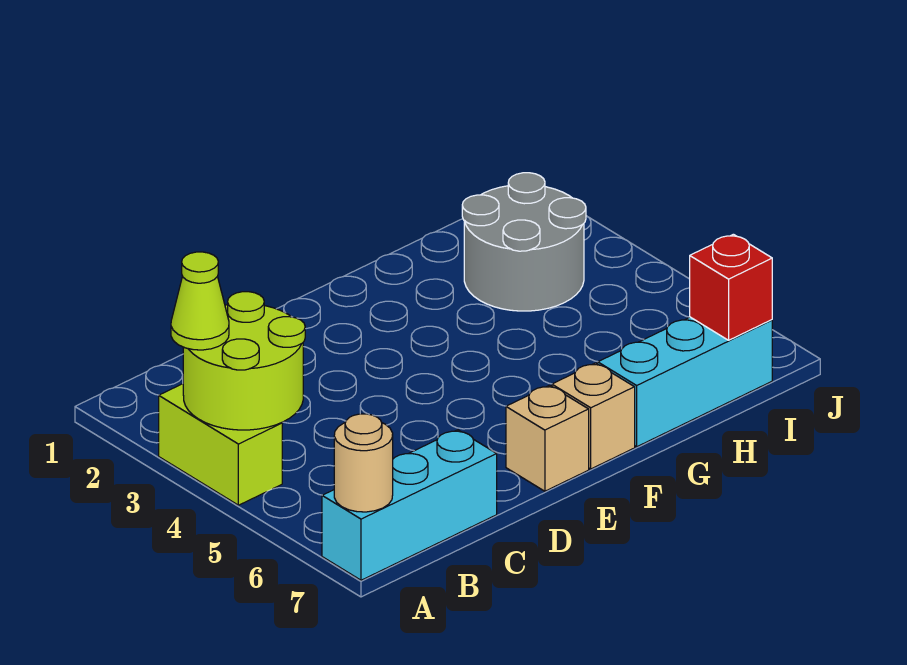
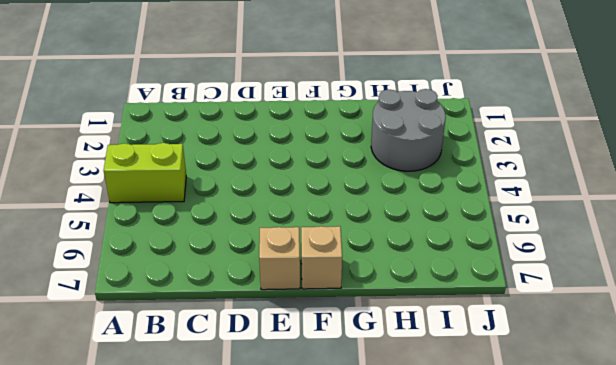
lime 1x2 brick [104,143,186,203] -> lime 1x2 brick turned to [159,384,282,505]
none -> cyan 1x3 brick [322,430,497,580]
none -> cyan 1x3 brick [598,317,772,447]

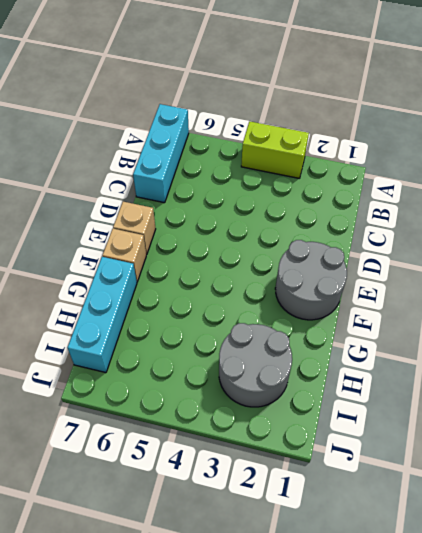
grey 2x2 round brick [275,240,347,320] -> none
none -> lime 2x2 round brick [183,292,305,430]
none -> tan 1x1 round brick [334,414,393,512]

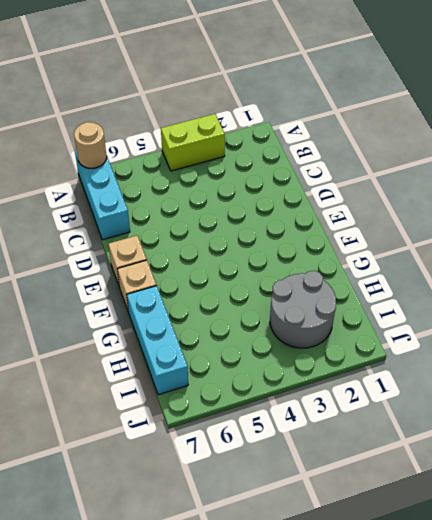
none -> lime 2x2 round brick [183,292,305,430]
none -> red 1x1 brick [690,234,772,340]

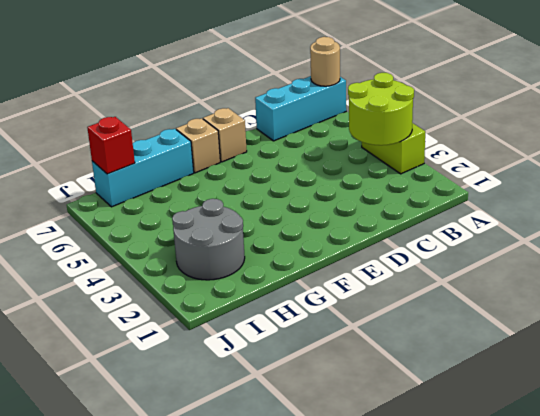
none -> lime 1x1 cone [171,252,229,350]

